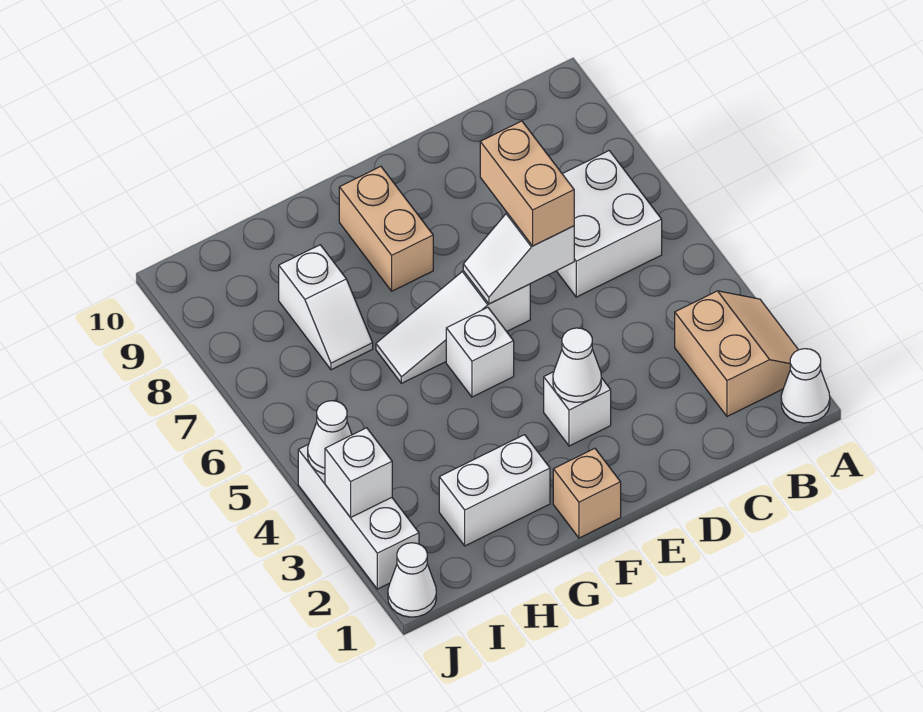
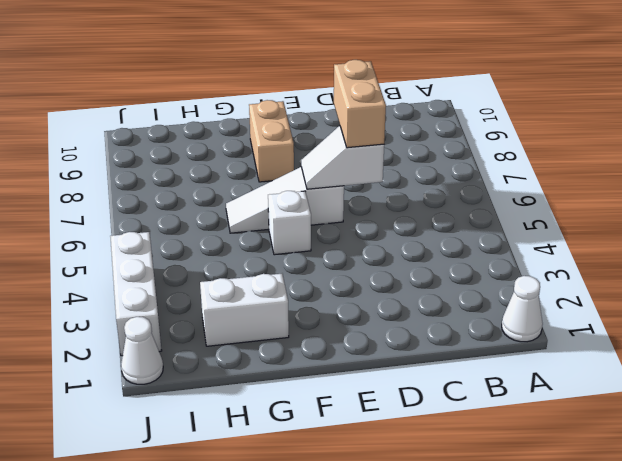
none -> tan 2x2 slope [675,291,798,416]
none -> white 2x2 brick [557,151,662,297]
none -> white 1x1 brick [544,372,611,446]

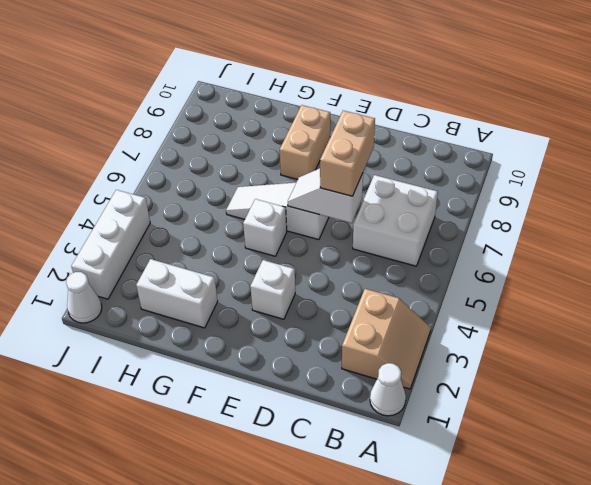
none -> tan 1x1 brick [553,448,621,538]
none -> white 1x2 slope [279,245,373,370]
none -> white 1x1 cone [553,328,601,402]

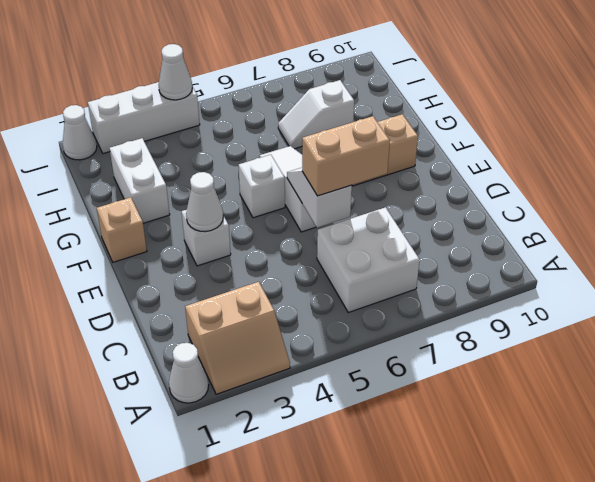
none -> white 1x1 brick [325,428,392,518]

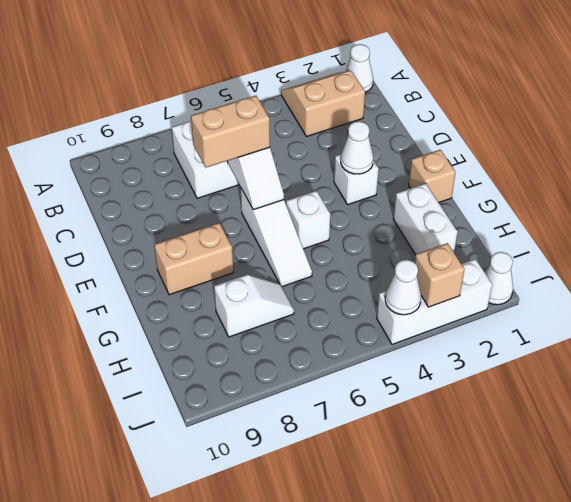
tan 1x1 brick [415,243,464,307] -> white 1x1 brick [325,428,392,518]

